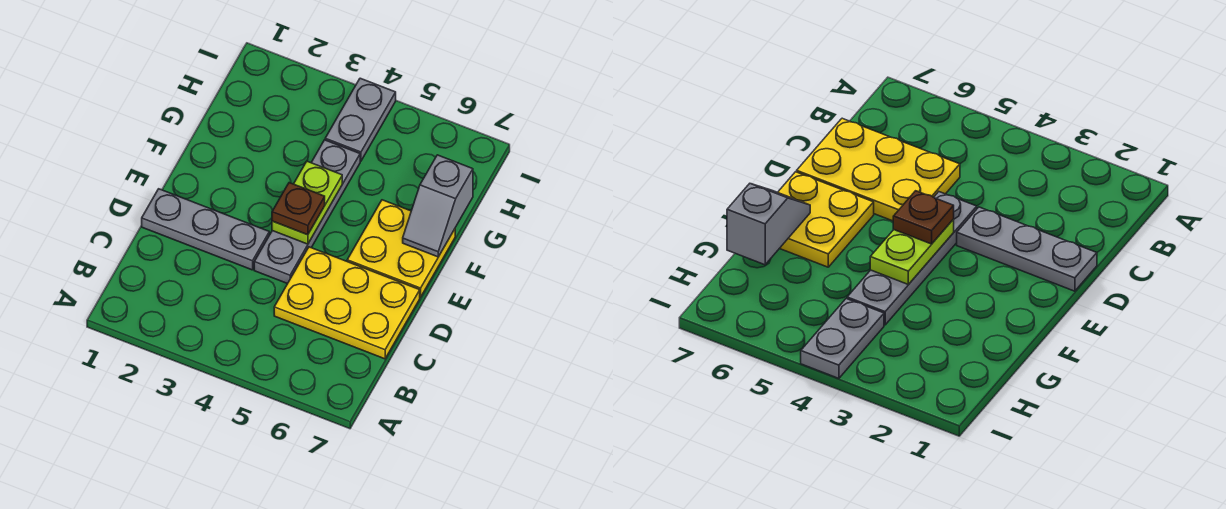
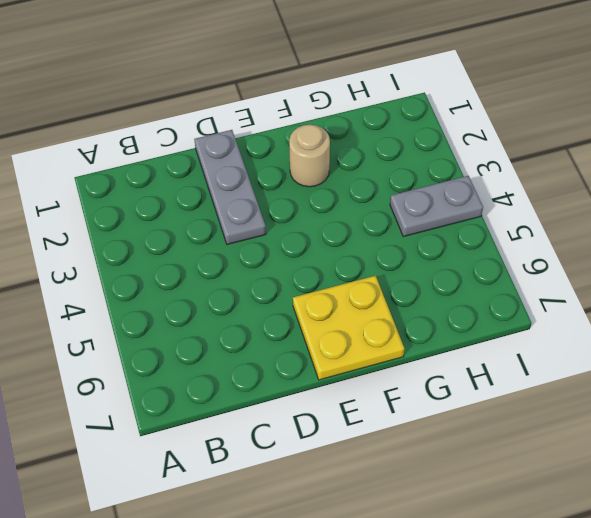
tan 1x1 round brick [289,125,330,187] -> none
none -> yellow 2x3 plate [274,247,420,359]
none -> grey 1x4 plate [254,140,360,284]

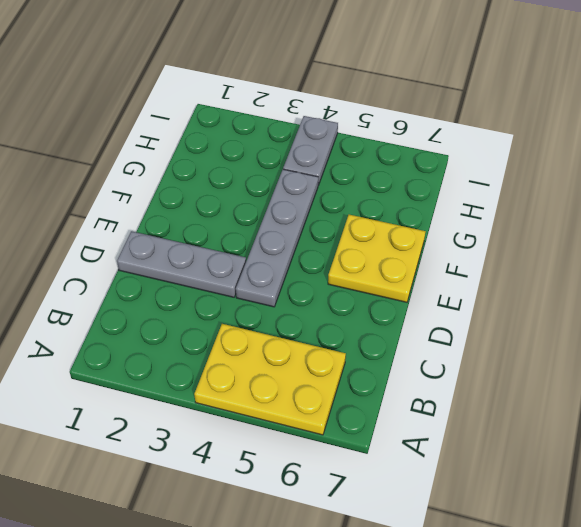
yellow 2x3 plate [194,324,346,435] -> yellow 2x3 plate moved to [274,247,420,359]
none -> lime 1x2 plate [272,161,342,244]
none -> grey 1x2 slope [403,155,473,257]

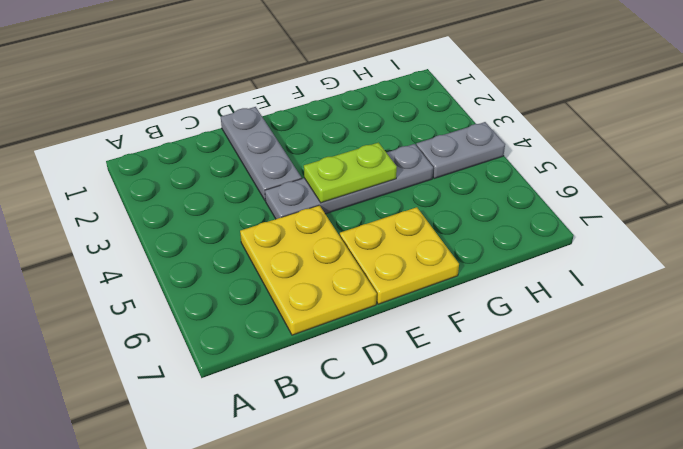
none -> grey 1x2 slope [403,155,473,257]
none -> brown 1x1 plate [272,183,325,235]

